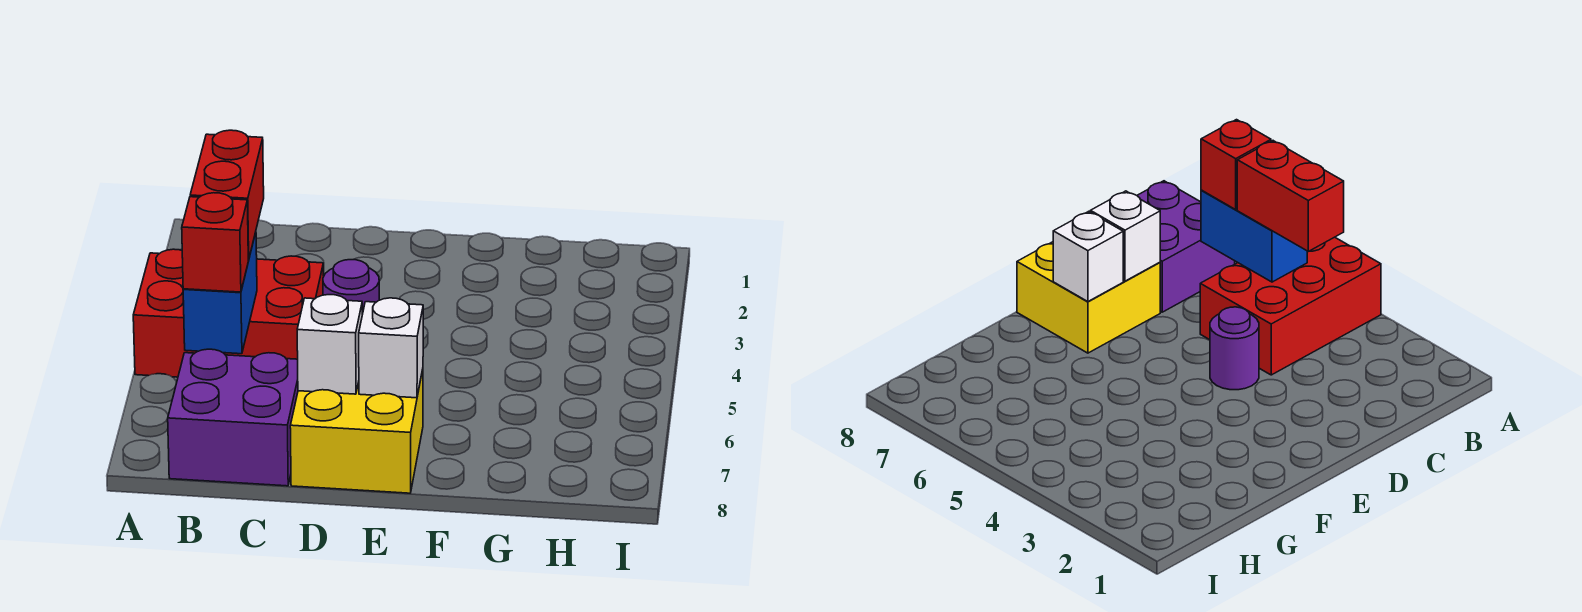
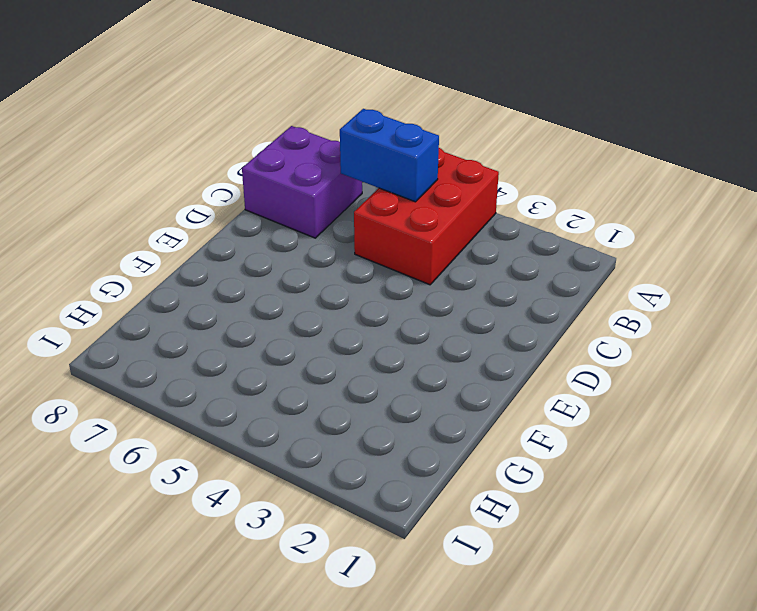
none -> purple 1x1 round brick [323,260,379,314]
none -> yellow 2x2 brick [290,370,423,493]

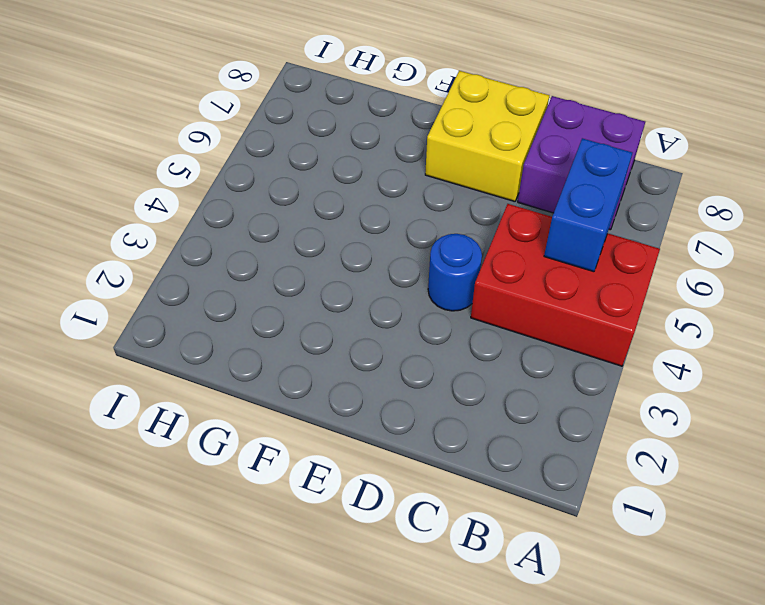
blue 1x1 round brick [428,234,482,311] -> purple 1x1 round brick [323,260,379,314]
none -> white 1x1 brick [297,295,362,394]
none -> white 1x1 brick [359,298,423,398]

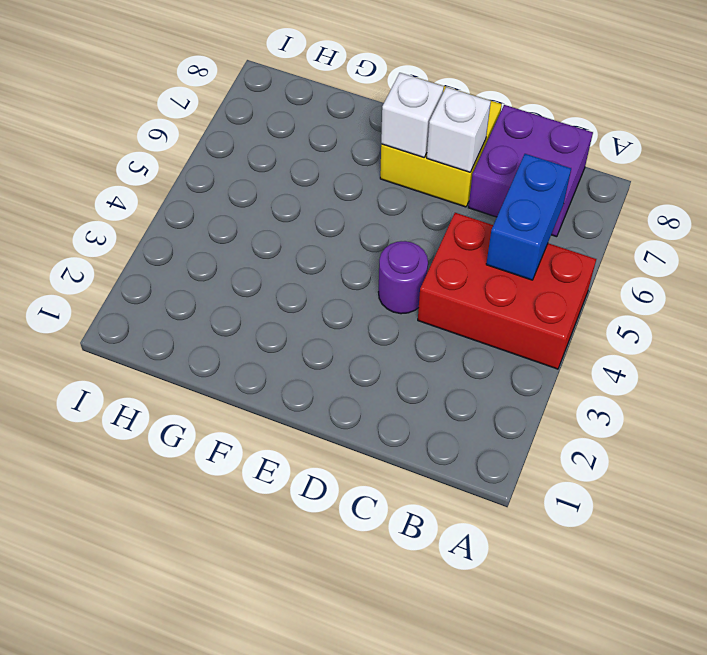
none -> red 1x2 brick [190,130,264,260]
none -> red 1x1 brick [182,193,248,292]

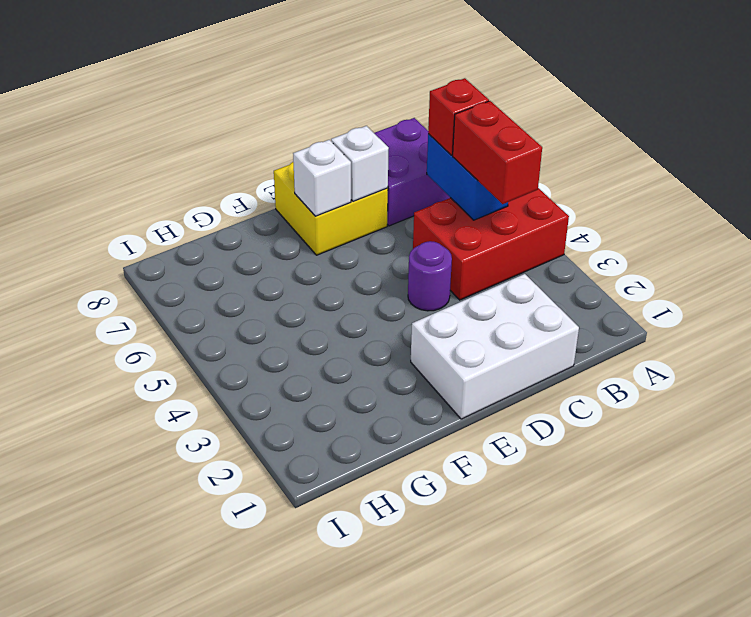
white 2x3 brick [411,274,579,419] -> none

